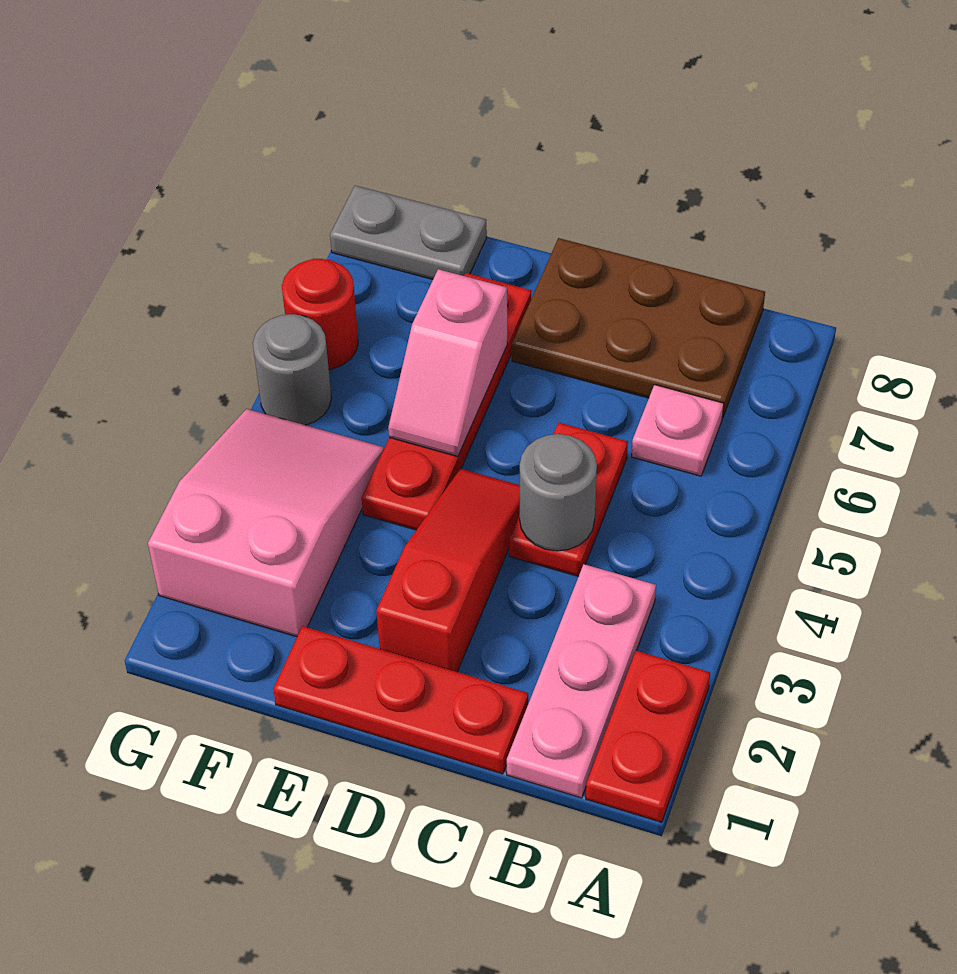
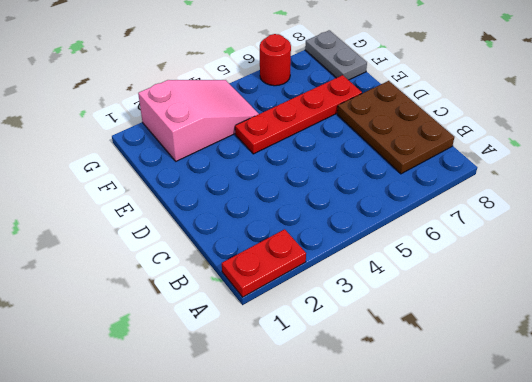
none -> pink 1x3 plate [507,564,656,798]
none -> pink 1x1 plate [632,385,724,476]
none -> red 1x3 plate [273,626,528,774]

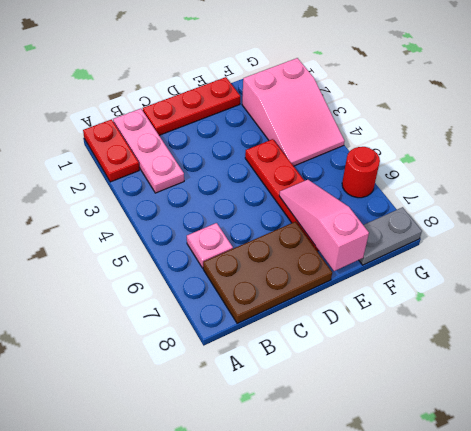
pink 1x3 slope [279,180,369,271] -> pink 1x2 slope [388,269,507,456]
none -> red 1x2 plate [509,423,628,576]
none -> red 1x3 slope [376,469,520,672]
none -> grey 1x1 round brick [253,314,332,425]

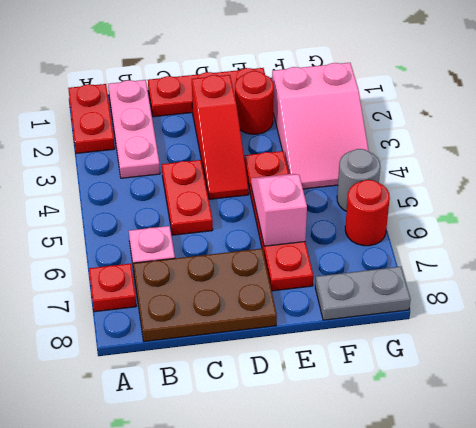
red 1x1 plate [89,264,136,312] -> none
red 1x1 round brick [235,71,274,134] -> none
none -> grey 1x1 round brick [520,434,597,551]

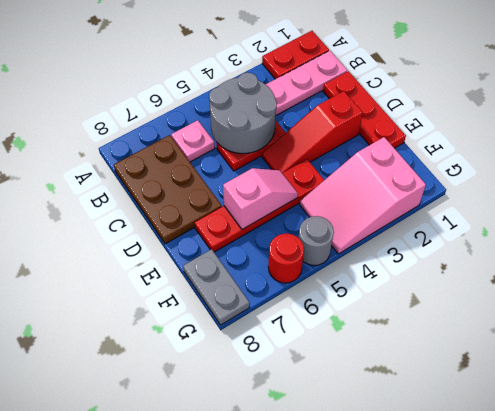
grey 2x2 round brick [209,72,277,154] -> grey 1x1 round brick [520,434,597,551]

